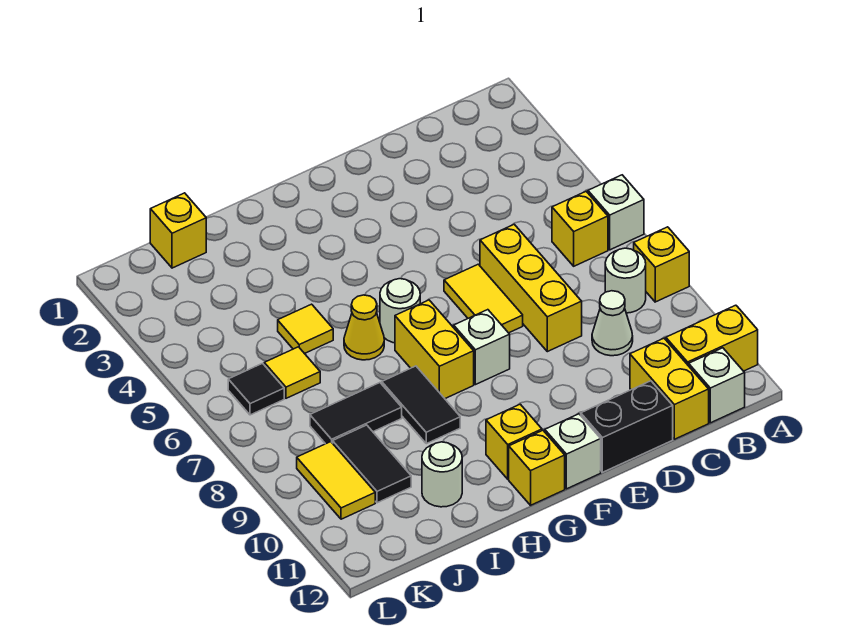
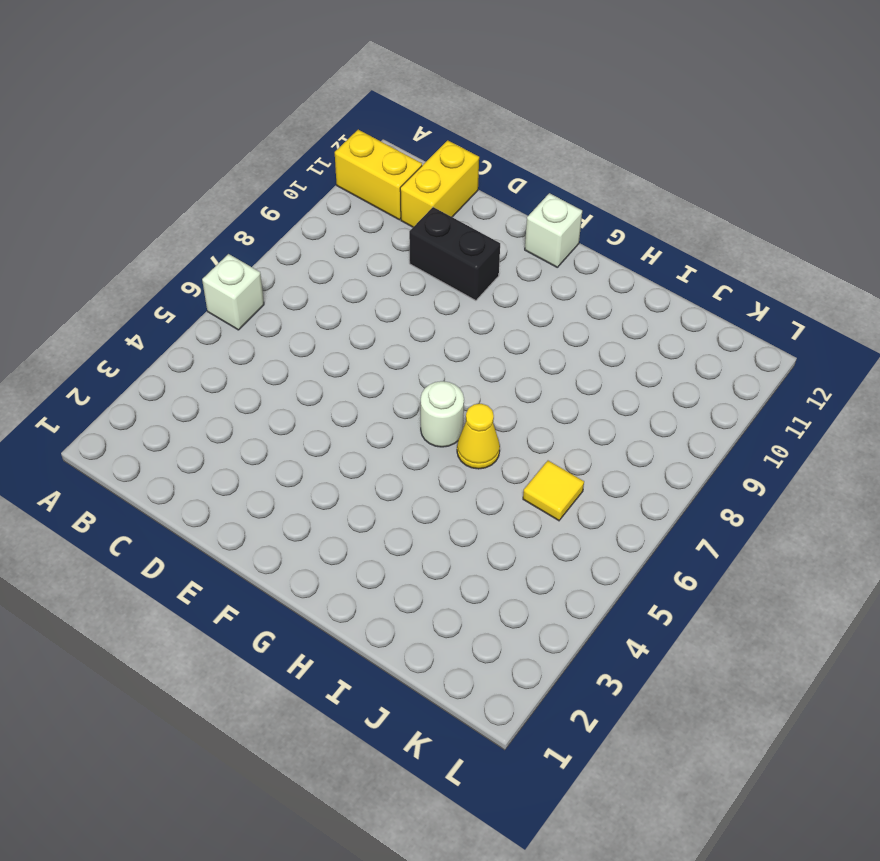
black 1x2 brick [409,207,500,301] -> black 1x2 brick moved to [581,381,673,472]
none -> yellow 1x1 brick [634,227,689,302]
none -> yellow 1x1 brick [552,192,608,266]
none -> white 1x1 round brick [605,248,646,313]

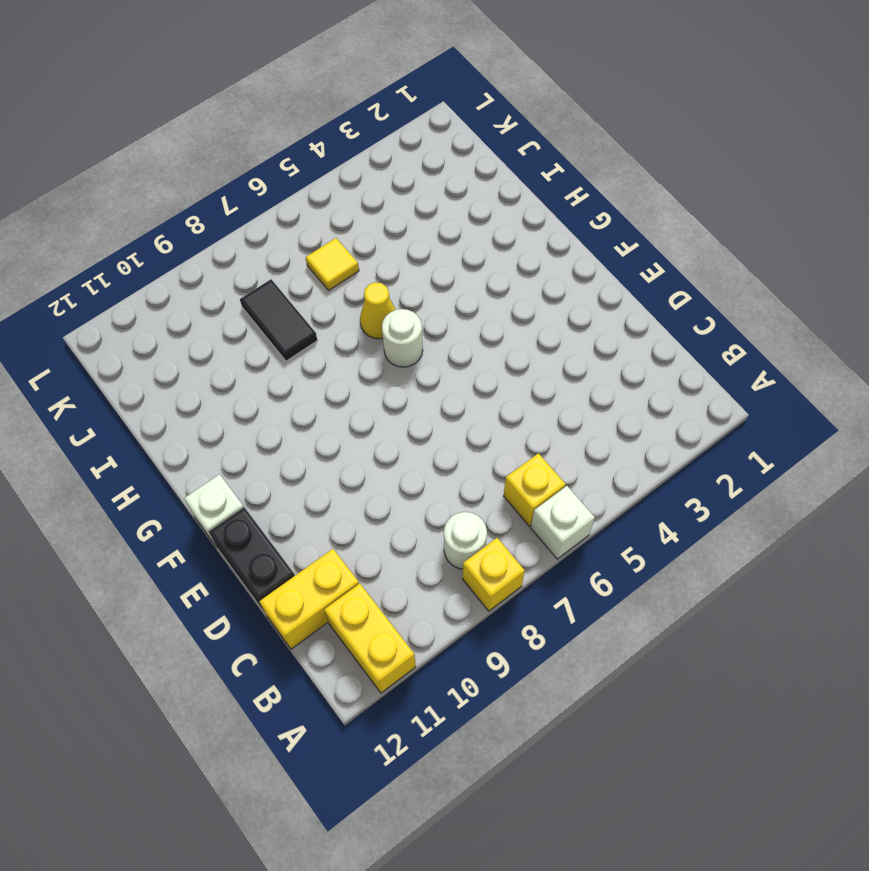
none -> white 1x1 brick [689,348,745,423]
none -> white 1x1 cone [592,291,633,356]
none -> yellow 1x3 brick [480,224,582,352]

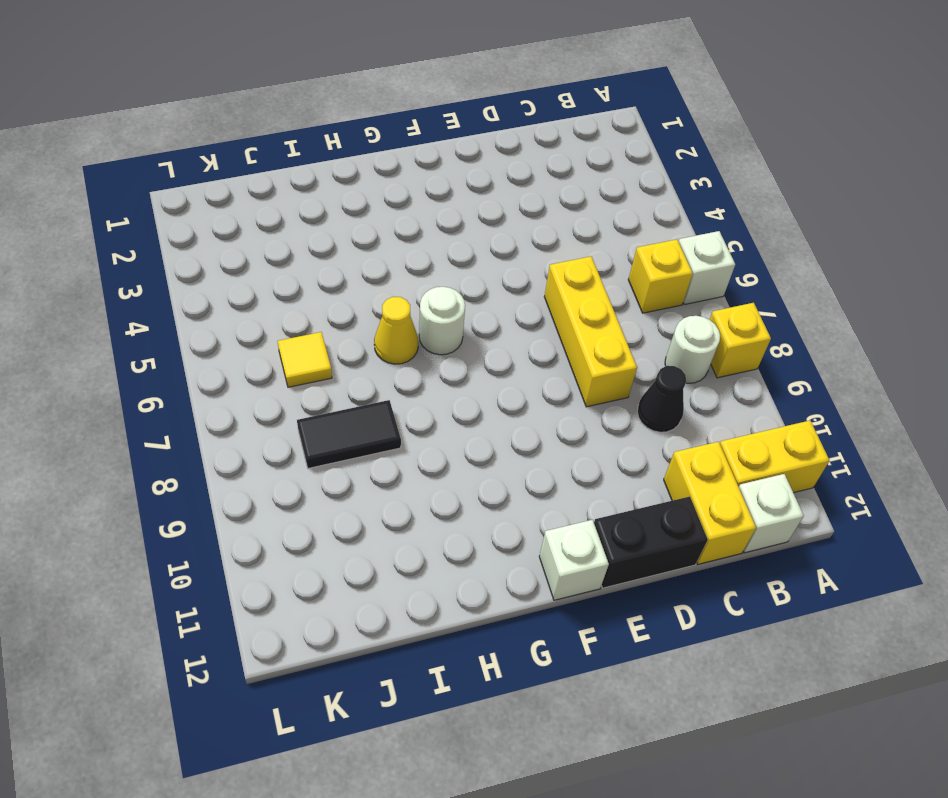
black 1x1 cone [637,366,686,432] -> white 1x1 cone [592,291,633,356]
none -> yellow 1x2 tile [444,264,523,333]
none -> white 1x1 brick [454,310,510,385]
none -> yellow 1x2 brick [395,300,474,398]

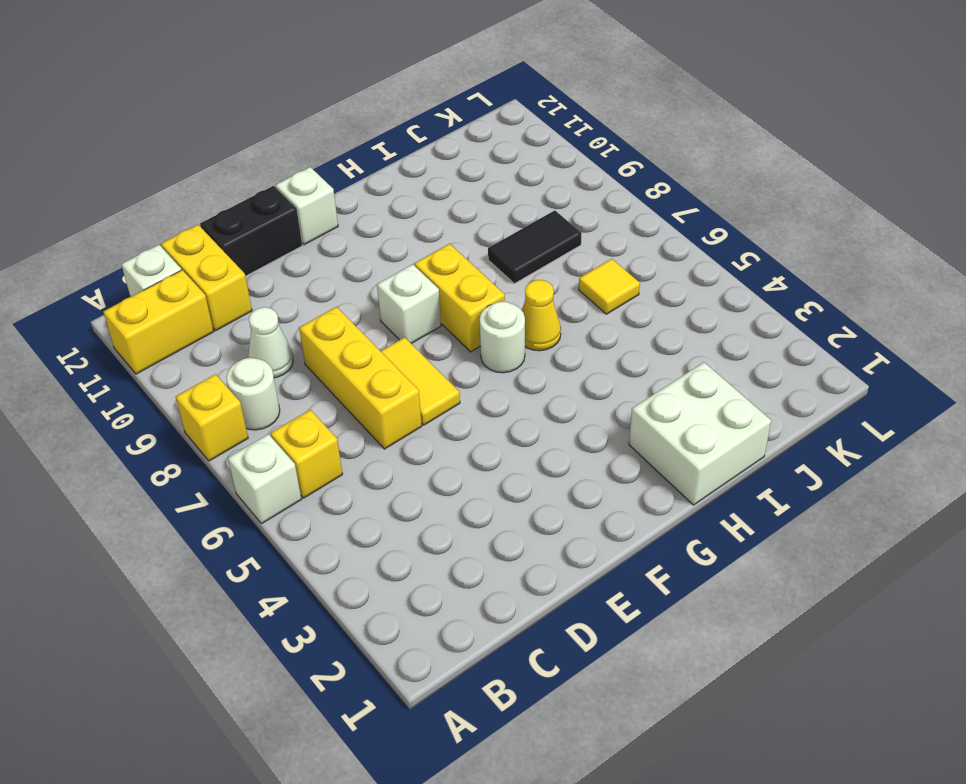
white 2x2 brick [629,362,771,505] -> none
none -> yellow 1x1 brick [486,404,542,479]
none -> yellow 1x1 brick [509,430,565,505]
none -> black 1x2 tile [382,366,460,444]

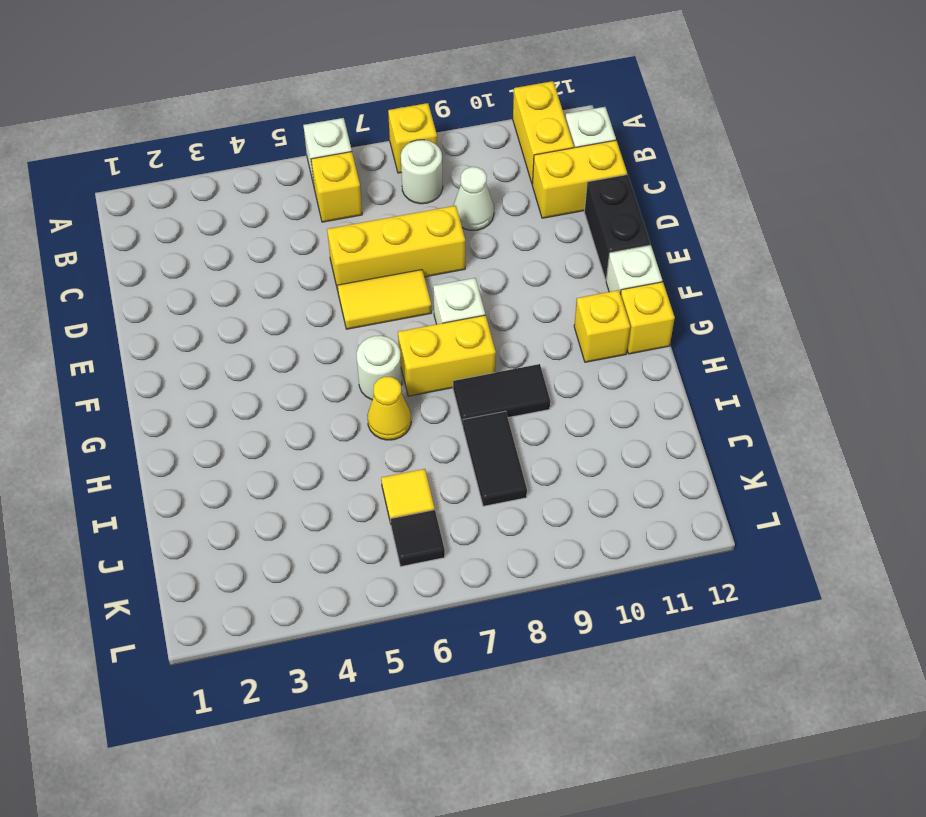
none -> yellow 1x1 tile [278,304,333,354]
none -> white 1x1 round brick [422,442,462,507]
none -> yellow 1x1 brick [150,193,206,268]

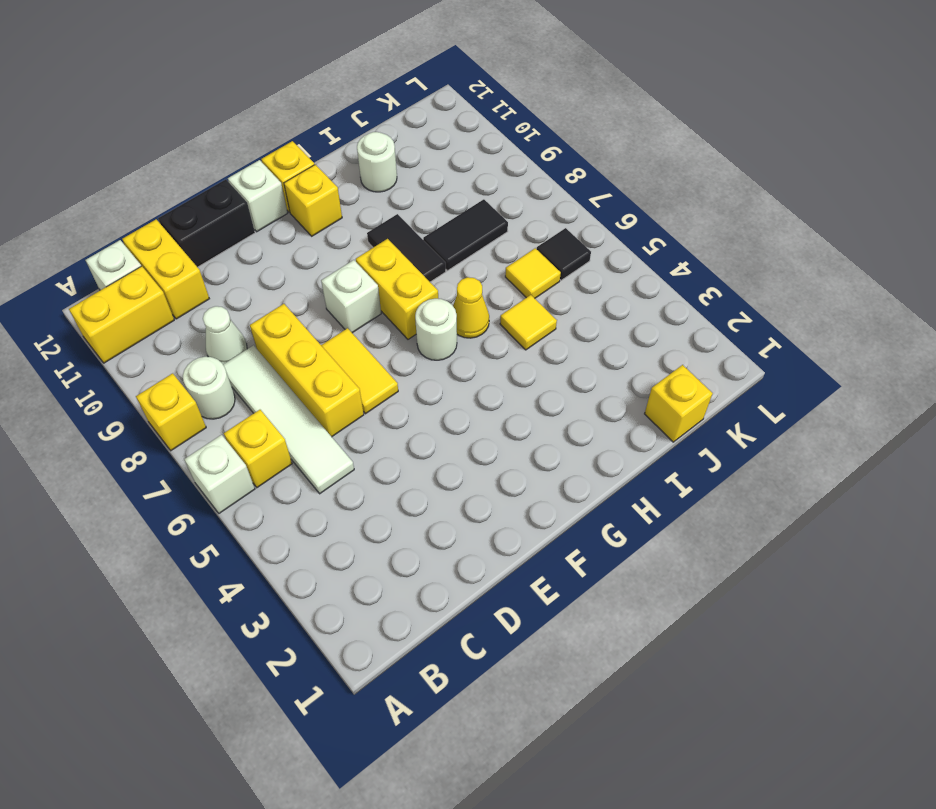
white 1x4 tile [223,345,354,494] -> none
none -> black 1x2 tile [333,425,411,503]
none -> yellow 1x2 tile [297,442,375,519]

